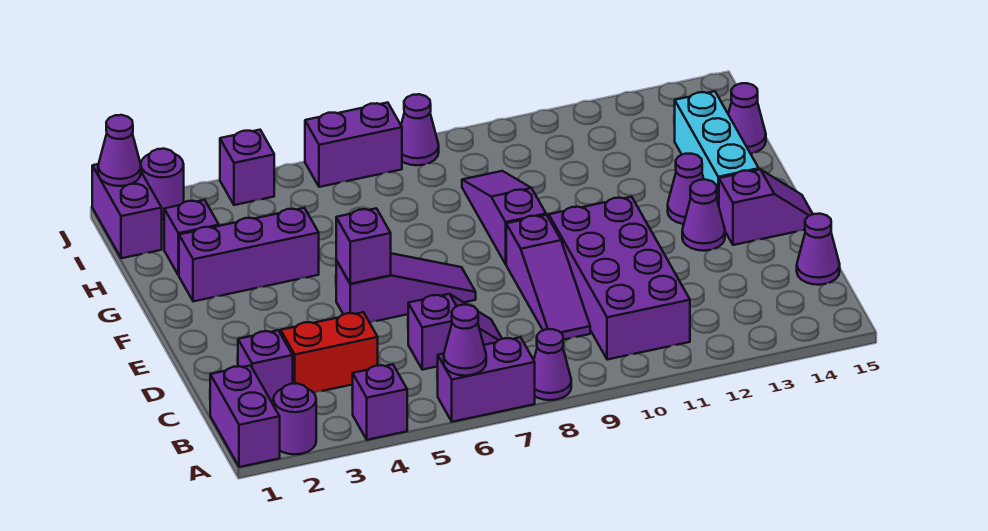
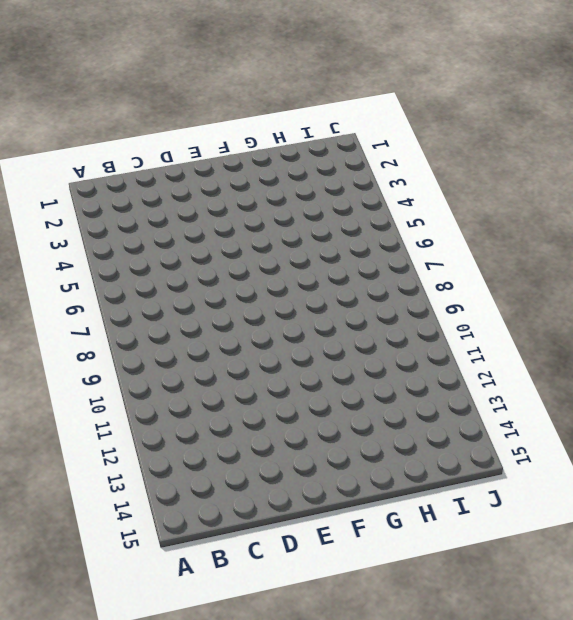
none -> purple 1x2 brick [210,365,280,467]
none -> purple 1x1 round brick [273,383,316,454]
none -> purple 1x1 brick [353,364,407,440]

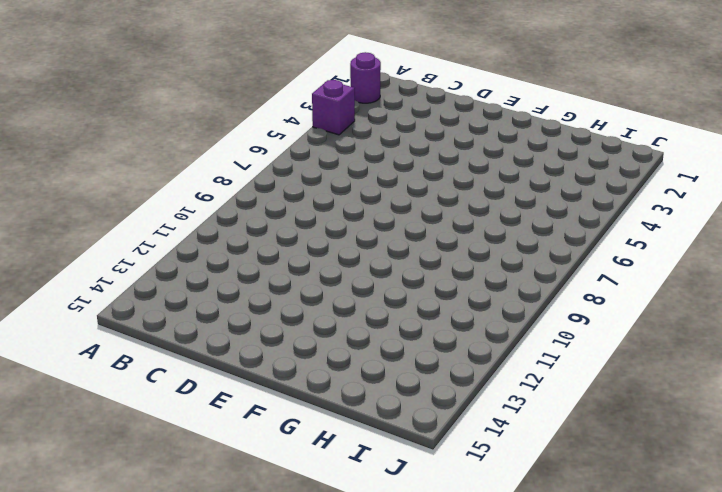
none -> purple 1x2 brick [210,365,280,467]
none -> purple 1x2 brick [438,337,535,422]
none -> purple 1x1 cone [534,329,571,400]

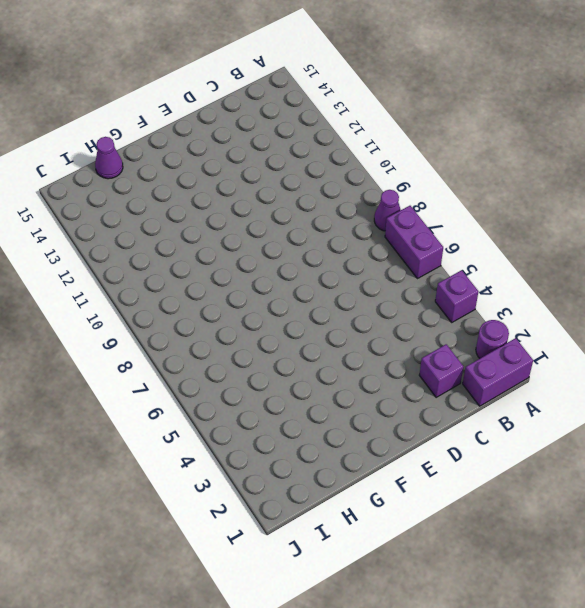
none -> purple 2x4 brick [549,197,690,360]
none -> red 1x2 brick [281,312,378,393]
none -> purple 1x2 slope [408,294,502,370]

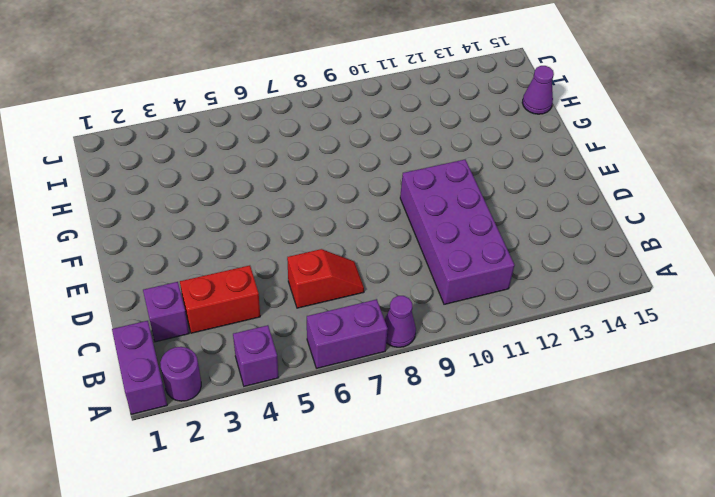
red 1x2 slope [287,249,364,308] -> purple 1x2 slope [408,294,502,370]
none -> purple 1x3 slope [506,215,590,340]
none -> purple 1x1 cone [797,214,840,285]
none -> purple 1x3 slope [336,253,476,322]

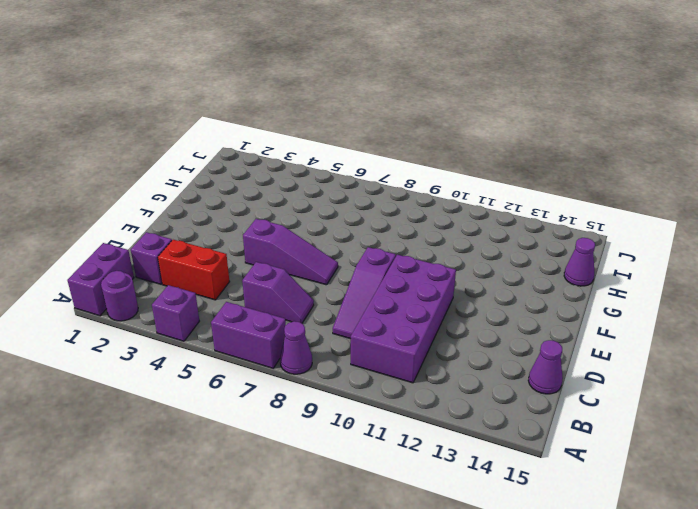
none -> purple 1x1 cone [682,180,725,251]
none -> purple 1x2 slope [719,169,813,245]
none -> purple 1x3 slope [462,171,546,264]

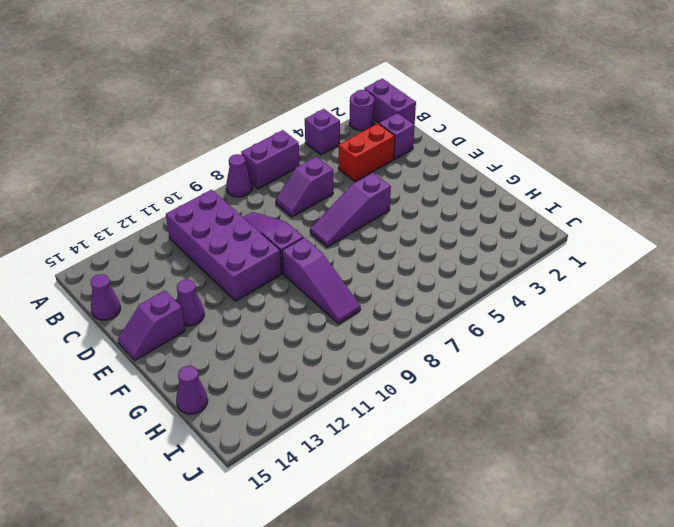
none -> purple 1x1 cone [668,154,704,224]
none -> cyan 1x3 brick [675,91,759,205]
none -> purple 1x3 brick [179,208,319,301]

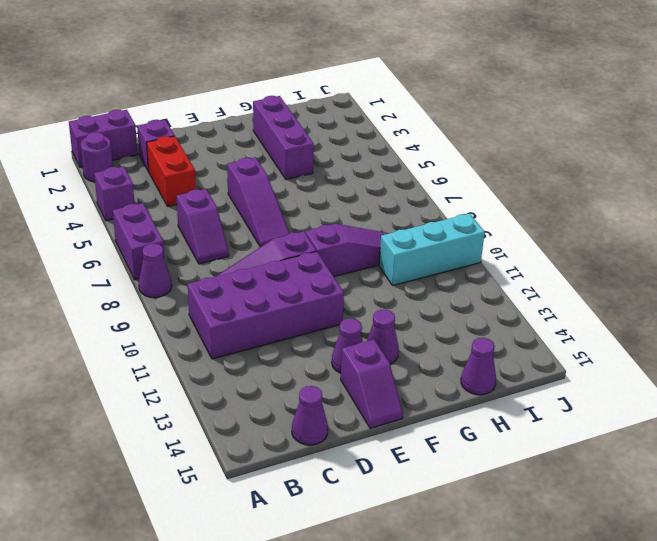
cyan 1x3 brick [379,214,485,286] -> cyan 1x3 brick moved to [675,91,759,205]
none -> purple 1x1 brick [164,200,219,275]
none -> purple 1x2 brick [92,164,162,258]
none -> purple 1x1 round brick [141,149,184,220]

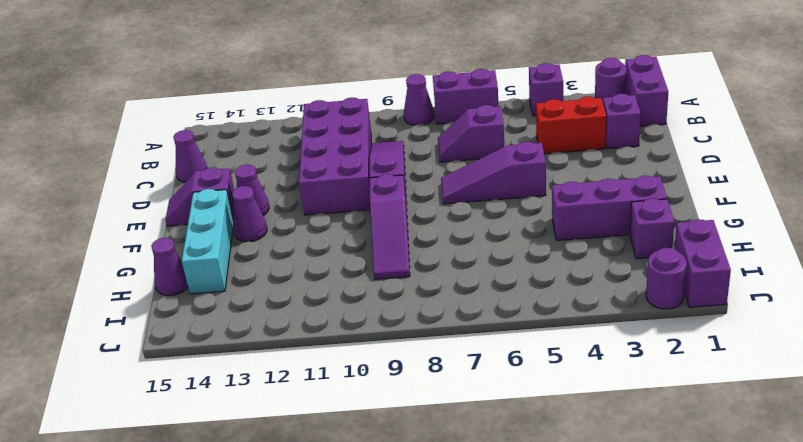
none -> purple 1x1 brick [220,130,274,205]
none -> purple 1x2 brick [305,102,402,187]
none -> purple 1x1 cone [401,94,439,165]

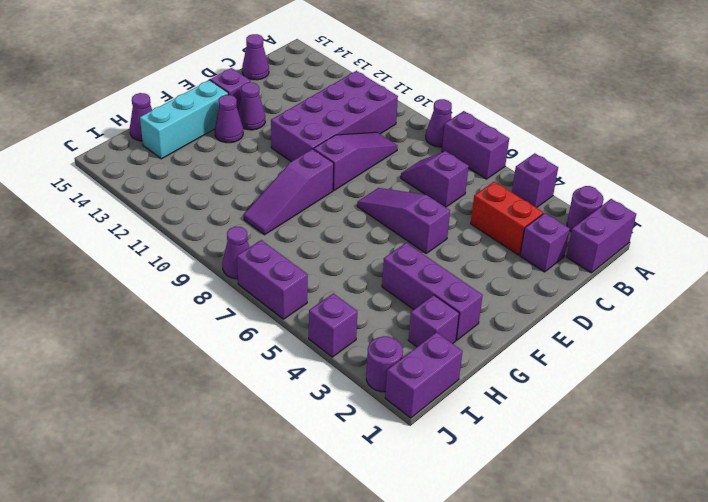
none -> purple 1x1 cone [444,305,486,376]
none -> purple 1x1 brick [336,208,391,284]
none -> purple 1x1 cone [98,115,141,186]

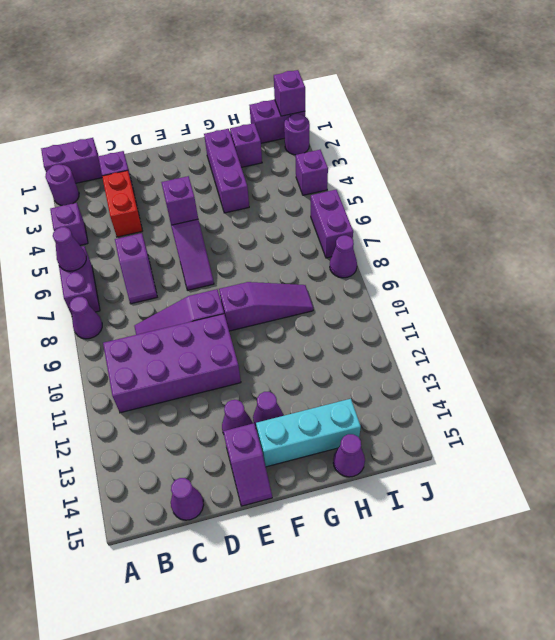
purple 1x1 brick [274,70,305,116] -> purple 1x1 cone [98,115,141,186]

